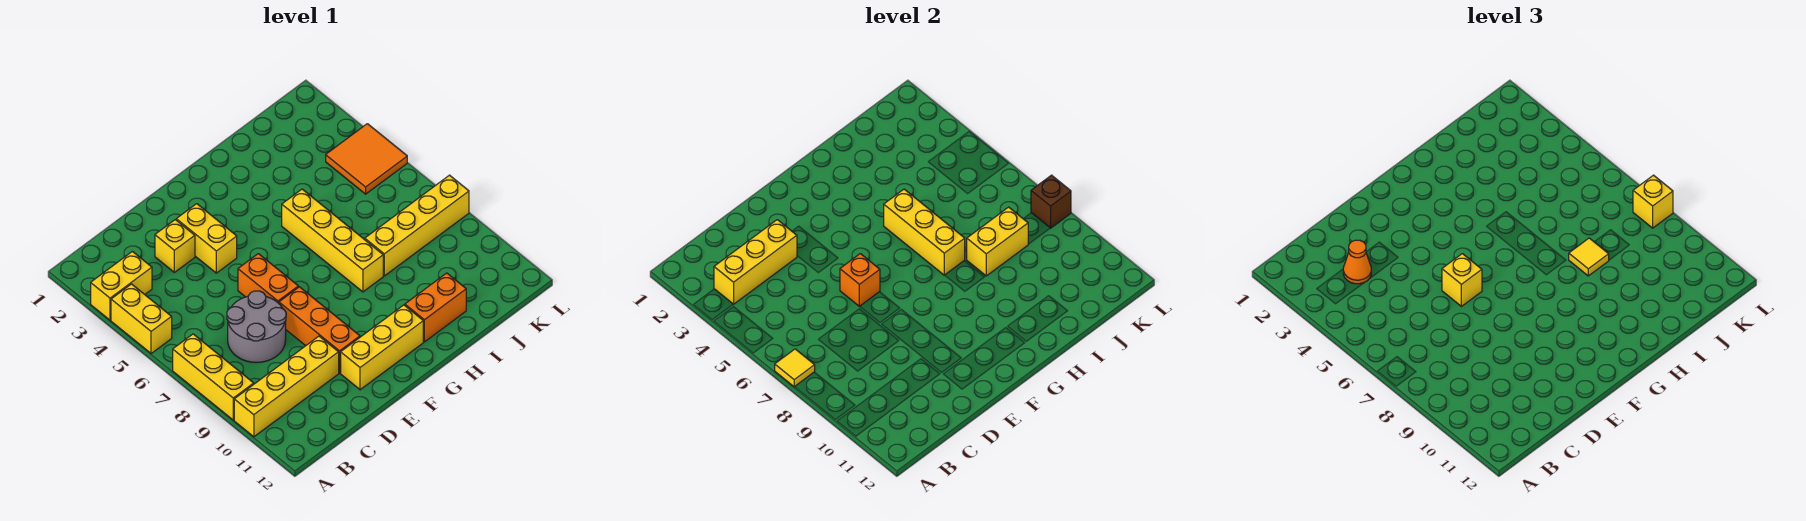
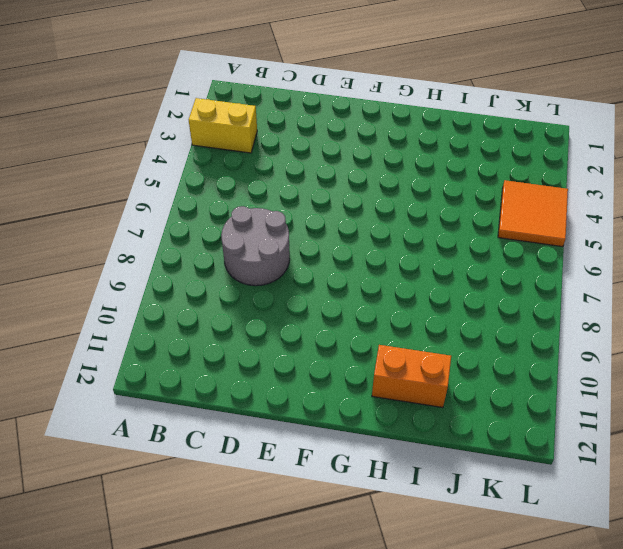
none -> yellow 1x2 brick [111,284,172,354]
none -> yellow 1x3 brick [173,334,254,420]
none -> yellow 1x4 brick [234,336,339,437]

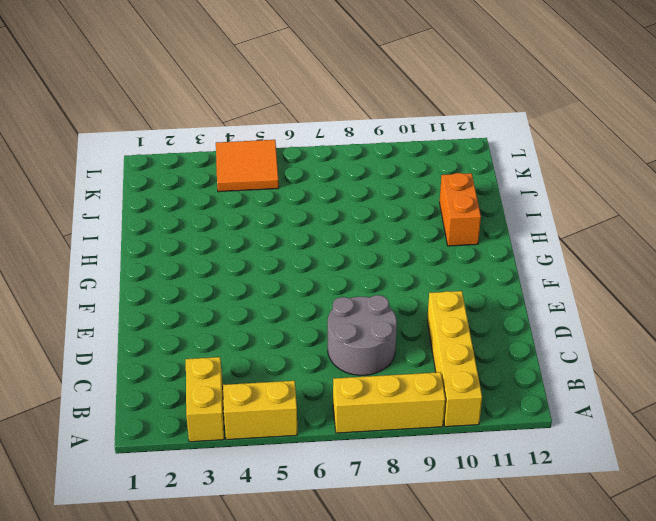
none -> yellow 1x1 brick [155,220,195,272]
none -> yellow 1x2 brick [176,204,237,273]
none -> orange 1x2 brick [238,254,298,303]

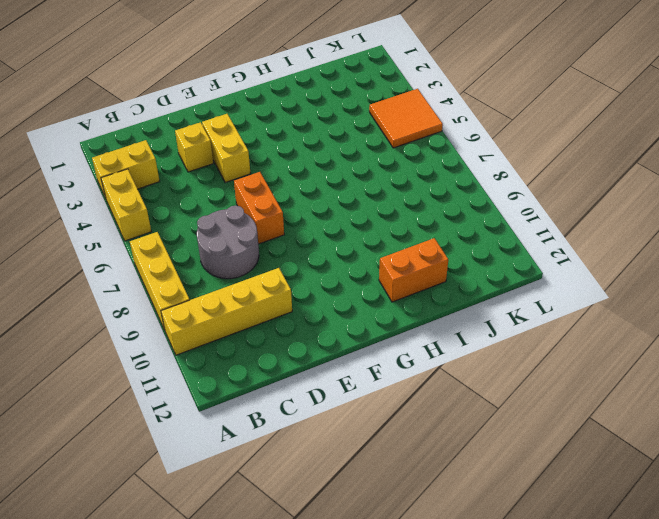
none -> orange 1x3 brick [279,287,360,373]
none -> yellow 1x3 brick [341,305,423,390]
none -> yellow 1x4 brick [282,189,383,292]

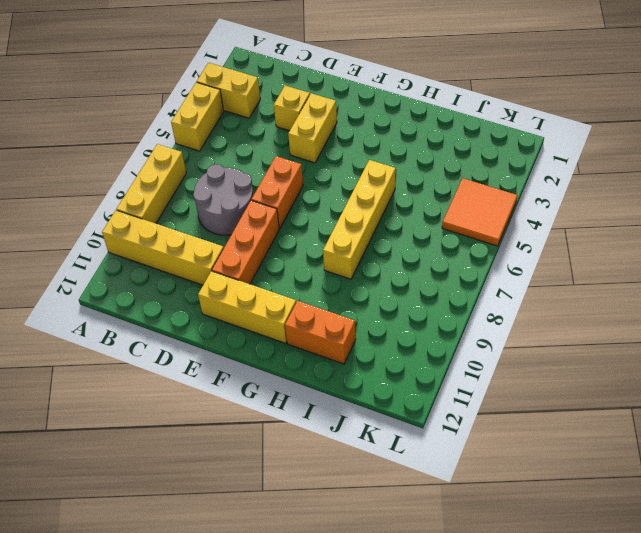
none -> yellow 1x4 brick [365,175,469,276]
none -> yellow 1x1 tile [775,349,815,387]
none -> yellow 1x3 brick [714,220,797,304]

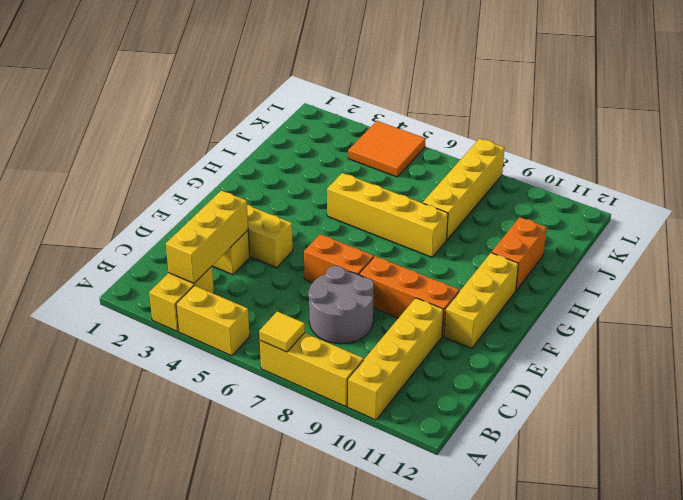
none -> orange 1x1 brick [840,254,880,306]
none -> yellow 1x3 brick [884,189,965,275]
none -> yellow 1x2 brick [967,207,1028,276]

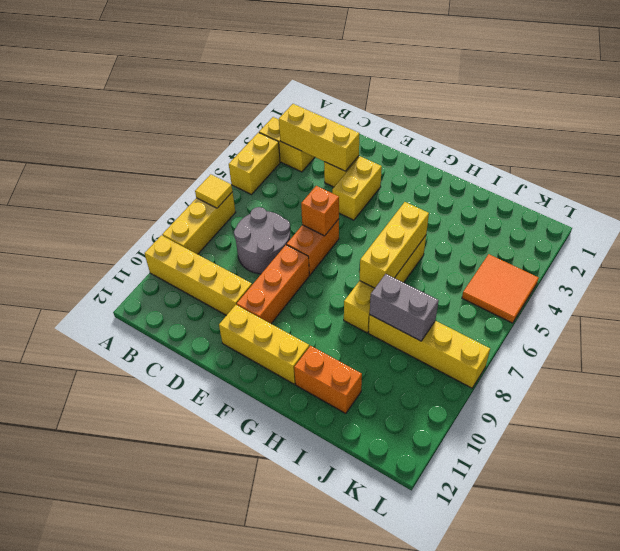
grey 1x2 brick [370,274,439,341] -> yellow 1x2 brick [967,207,1028,276]
none -> brown 1x1 brick [1031,175,1071,228]
none -> orange 1x1 cone [1343,240,1371,284]
none -> yellow 1x1 brick [1442,254,1482,306]

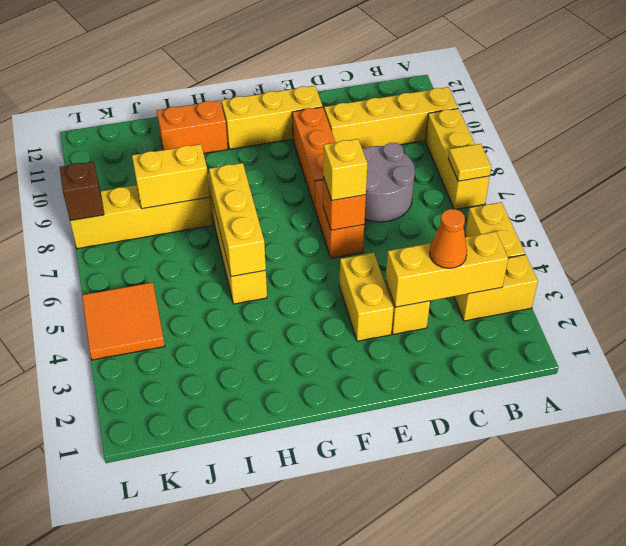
none -> yellow 1x1 tile [1569,238,1609,276]
none -> yellow 1x1 brick [1633,175,1673,228]

